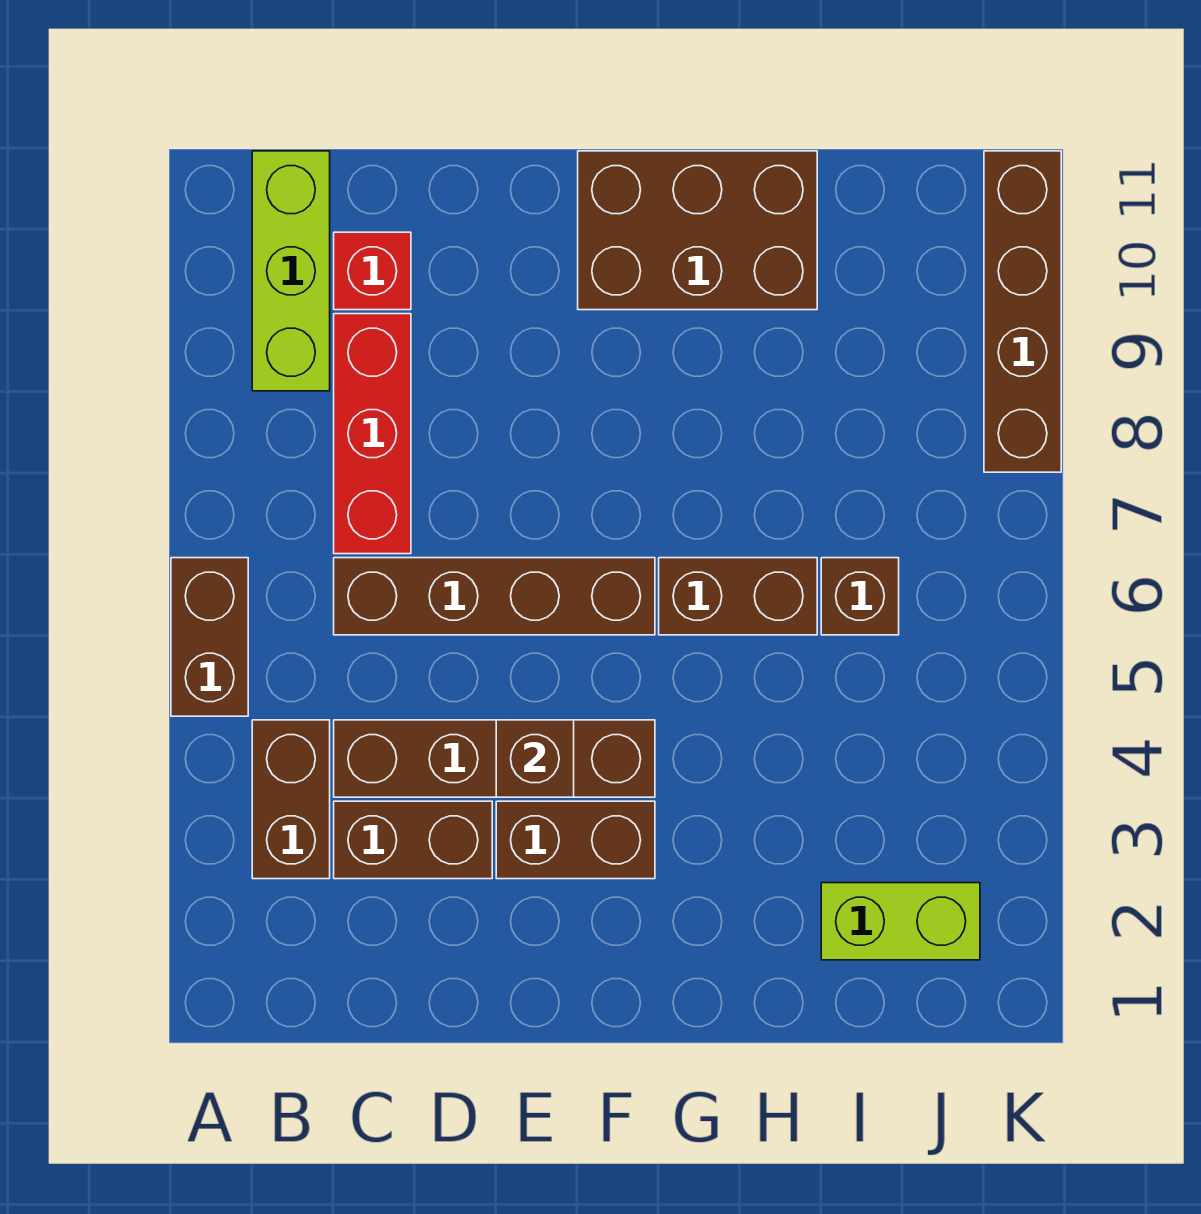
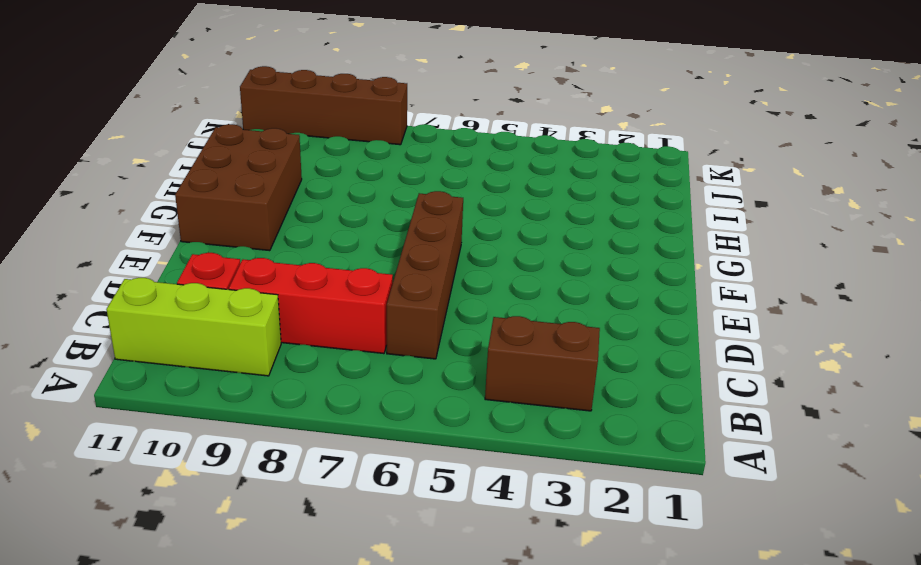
none -> brown 1x2 brick [171,558,248,716]
none -> brown 1x2 brick [334,801,492,879]
none -> brown 1x4 brick [334,720,655,797]

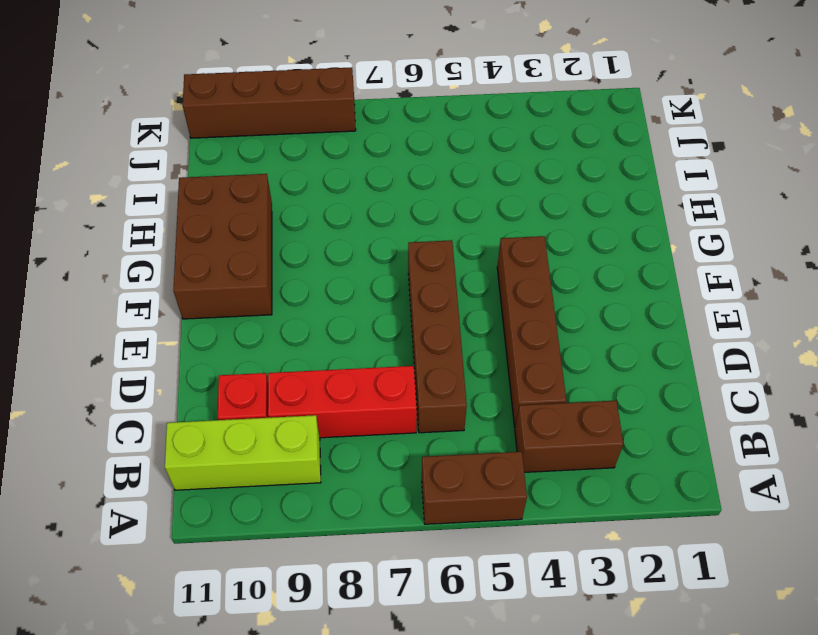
none -> brown 1x2 brick [334,801,492,879]
none -> brown 1x2 brick [496,801,655,879]
none -> brown 1x2 brick [659,558,817,635]

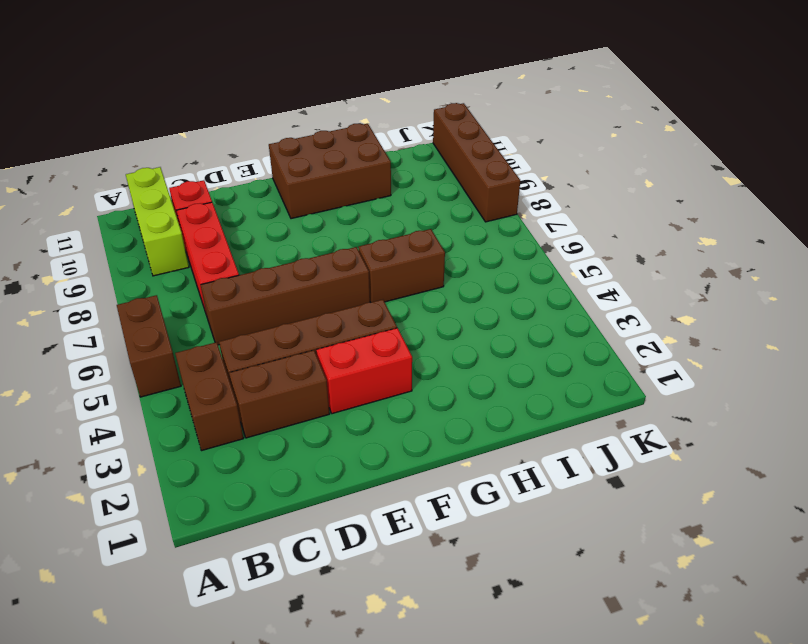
red 1x2 brick [316,328,412,414] -> brown 1x2 brick [496,801,655,879]
none -> lime 1x2 brick [821,883,980,960]
none -> brown 1x1 brick [821,558,899,635]
none -> brown 1x1 brick [496,720,574,797]

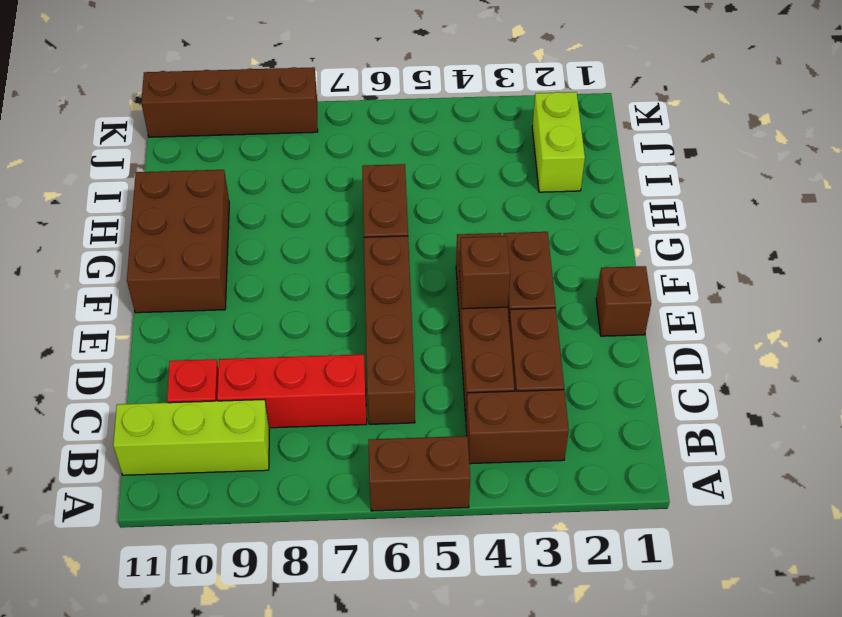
brown 1x1 brick [596,266,651,336] -> brown 1x1 brick moved to [821,558,899,635]

